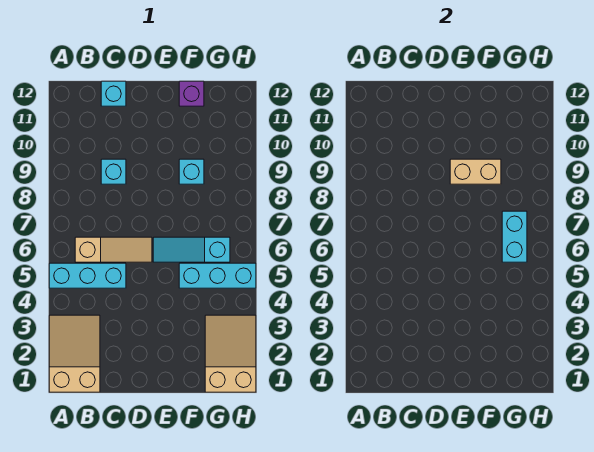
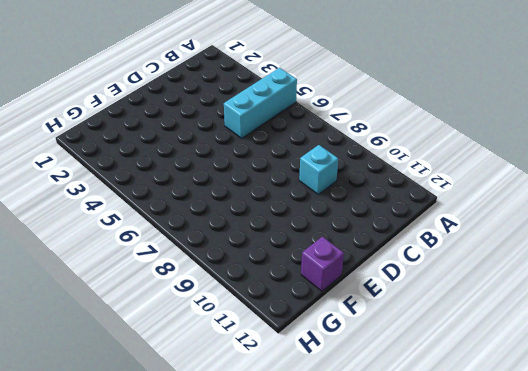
none -> tan 2x3 slope [49,315,100,392]
none -> tan 1x3 slope [75,237,152,262]
none -> cyan 1x1 brick [101,81,126,106]

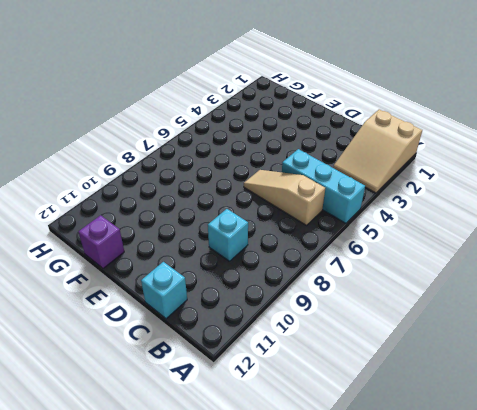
none -> cyan 1x3 slope [153,237,230,262]
none -> cyan 1x3 brick [179,263,256,288]
none -> cyan 1x1 brick [179,159,204,184]

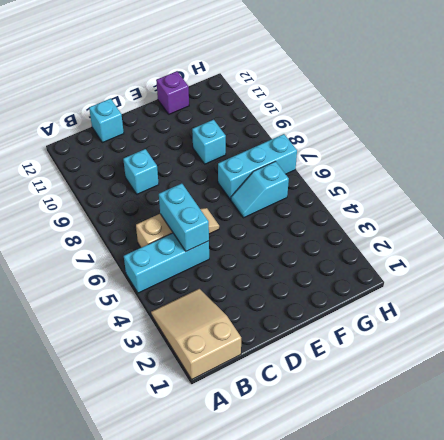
cyan 1x2 brick [159,183,209,251] -> cyan 1x2 brick moved to [502,211,527,262]
cyan 1x2 slope [231,161,289,218] -> cyan 1x3 slope [153,237,230,262]
cyan 1x3 brick [218,134,297,199] -> cyan 1x3 brick moved to [179,263,256,288]
none -> tan 2x3 slope [205,315,256,392]
none -> tan 1x2 brick [450,159,501,184]

